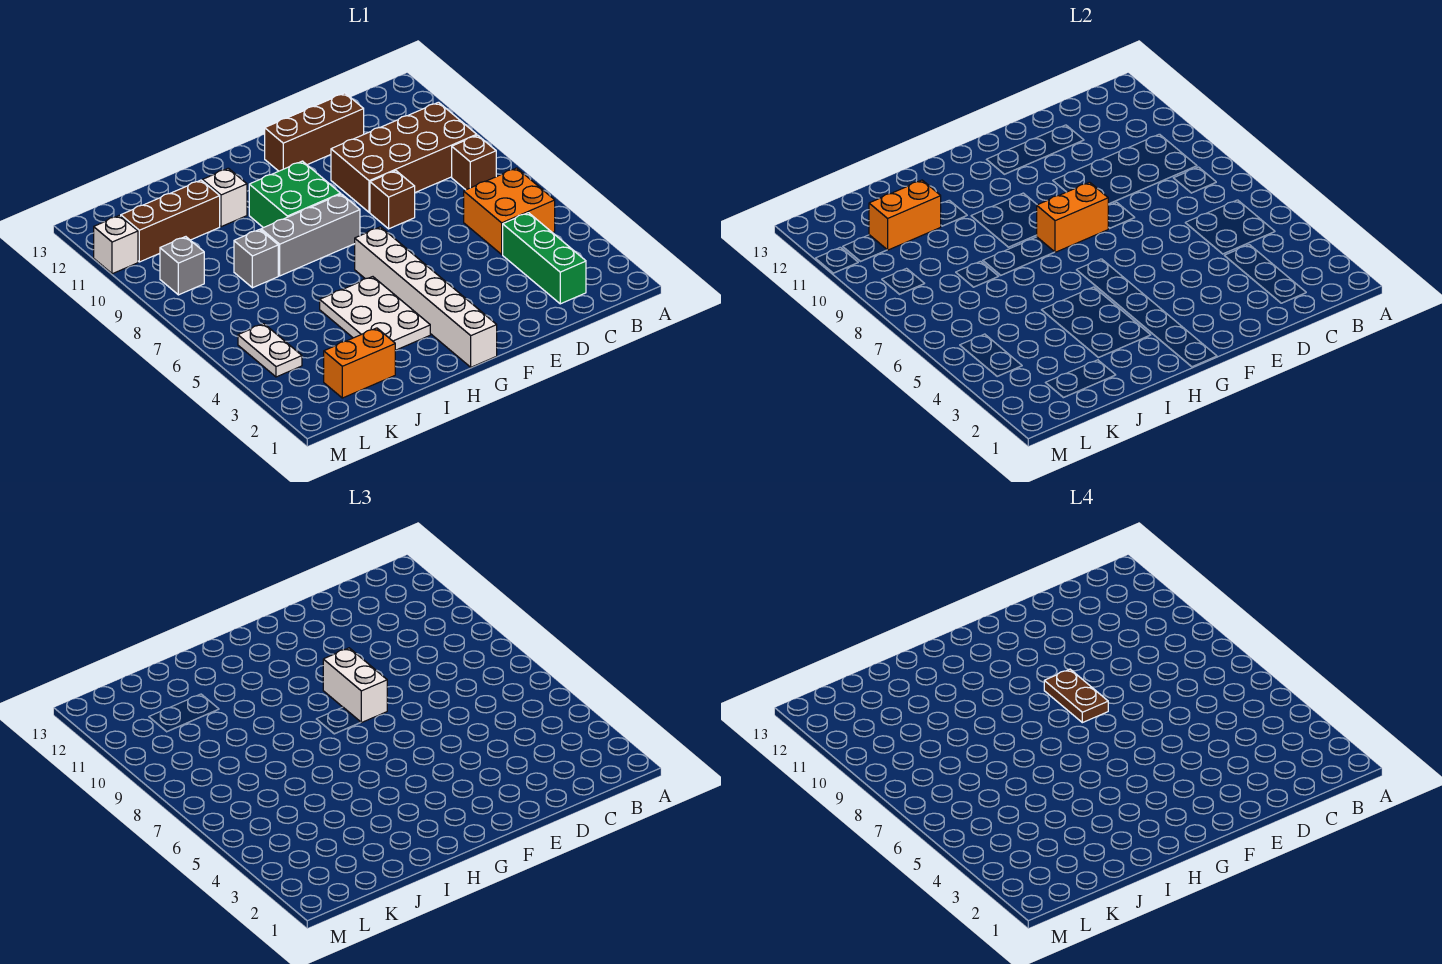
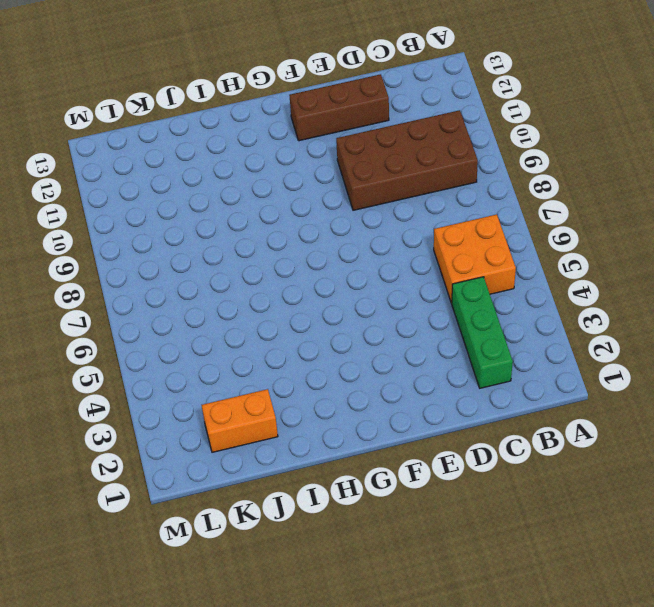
none -> brown 1x1 brick [452,135,496,190]
none -> brown 1x1 brick [370,171,415,229]
none -> white 1x6 brick [355,227,497,367]

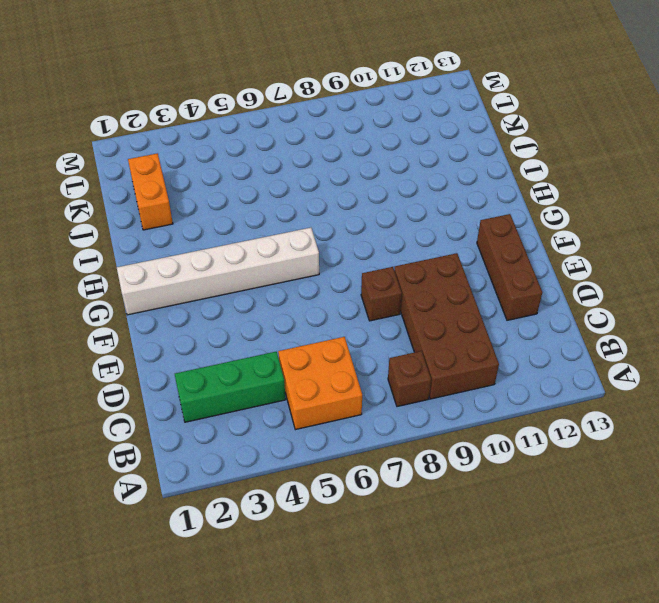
none -> grey 1x3 brick [261,194,360,276]
none -> green 2x2 brick [249,161,341,228]
none -> white 2x3 plate [320,277,430,350]

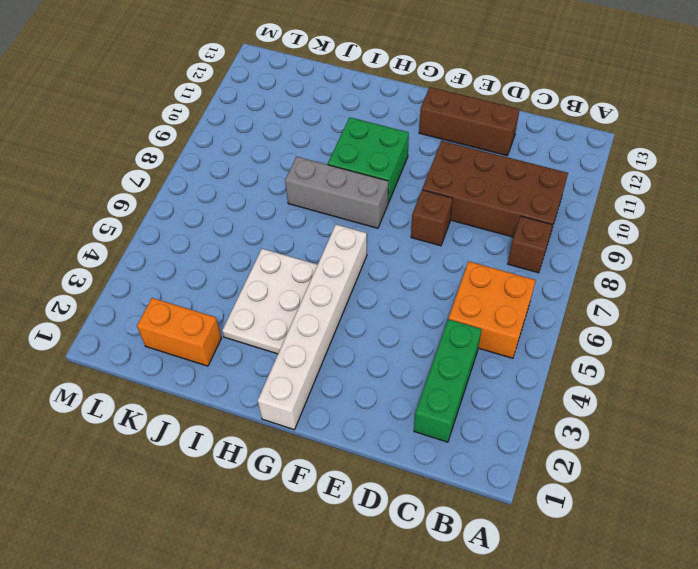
none -> white 1x1 brick [202,168,247,227]
none -> grey 1x1 brick [234,229,278,288]
none -> brown 1x3 brick [121,180,220,262]

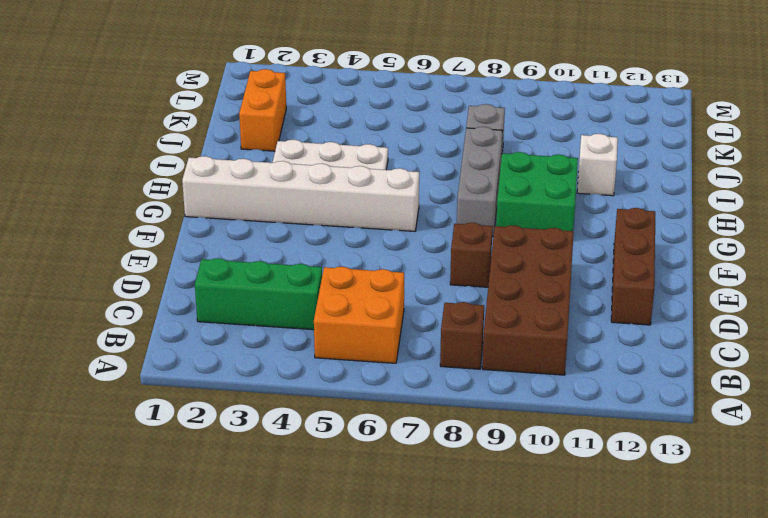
none -> brown 1x3 brick [121,180,220,262]
none -> white 1x2 plate [238,324,302,377]
none -> grey 1x1 brick [160,237,204,295]

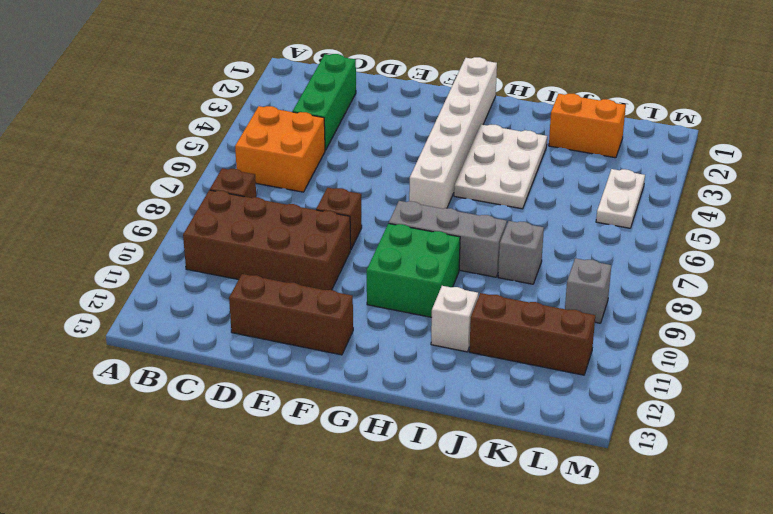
none -> white 1x1 brick [94,215,138,274]
none -> orange 1x2 brick [1037,182,1108,252]
none -> orange 1x2 brick [869,180,941,250]

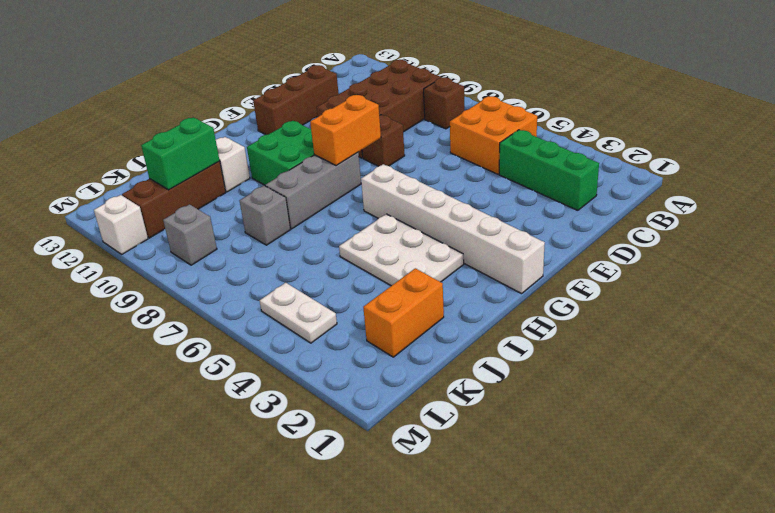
green 1x2 brick [141,118,220,190] -> orange 1x2 brick [869,180,941,250]
none -> white 1x2 brick [323,648,387,723]
none -> brown 1x2 plate [1044,669,1108,723]

